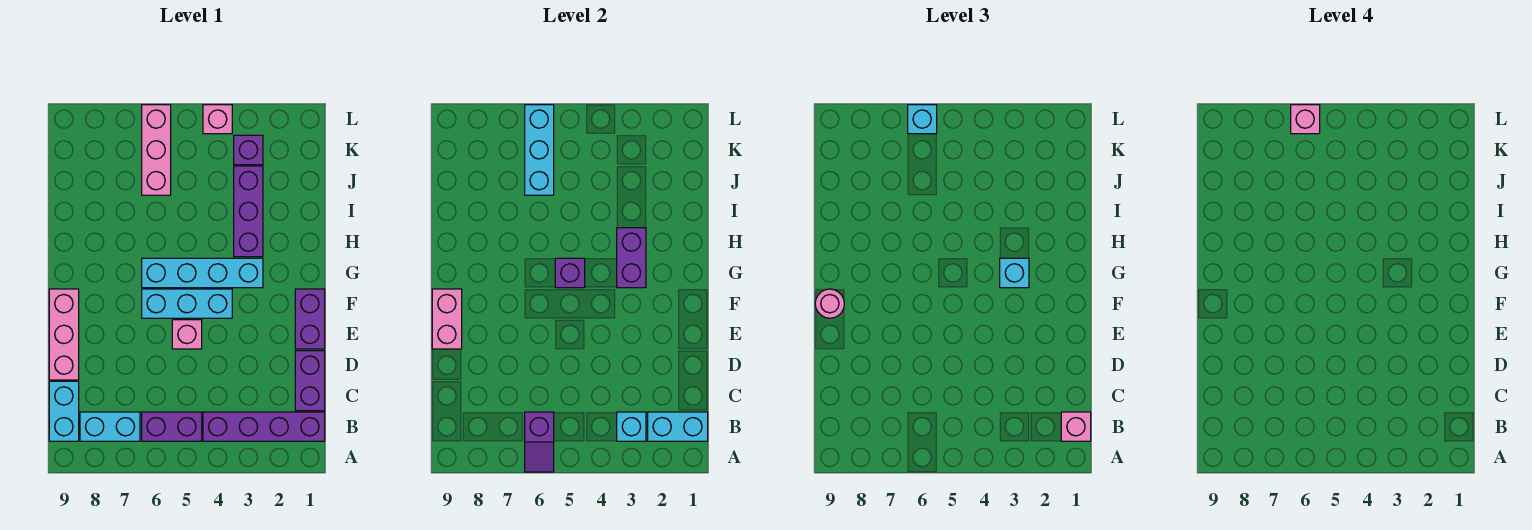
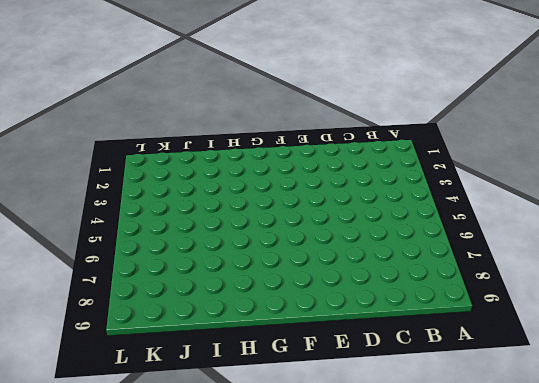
none -> purple 1x4 brick [203,412,325,441]
none -> purple 1x2 brick [142,412,202,441]
none -> cyan 1x2 brick [80,412,140,441]

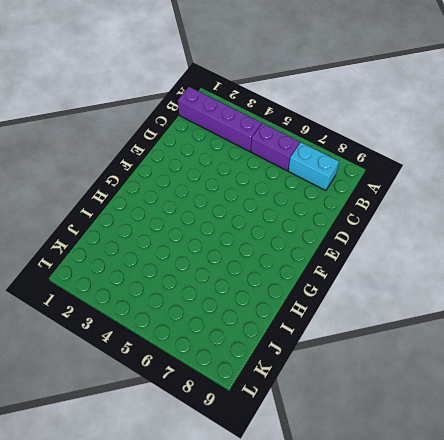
none -> cyan 1x2 brick [49,381,79,441]
none -> purple 1x2 brick [295,351,325,411]
none -> pink 1x3 brick [49,289,79,380]

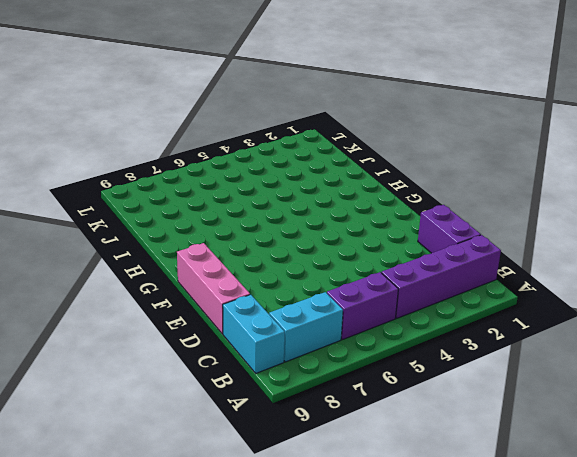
none -> purple 1x2 brick [295,289,325,349]
none -> pink 1x1 brick [172,320,202,349]
none -> cyan 1x3 brick [142,289,232,318]

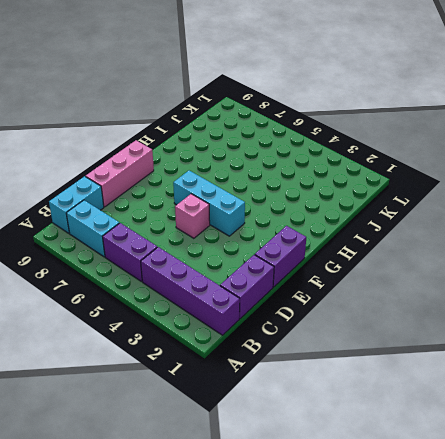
none -> cyan 1x4 brick [142,258,263,288]
none -> purple 1x3 brick [234,166,263,257]
none -> pink 1x3 brick [142,105,171,195]

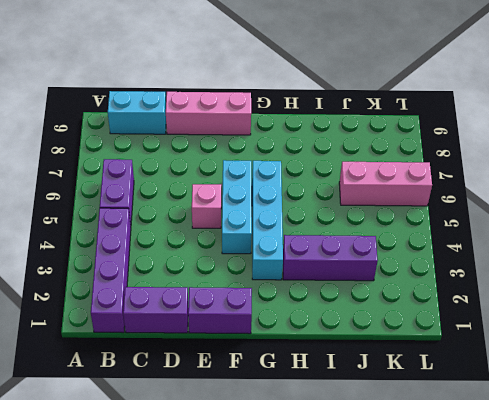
none -> cyan 1x2 brick [80,412,140,441]
none -> purple 1x1 brick [234,135,263,165]
none -> pink 1x1 brick [203,105,232,134]

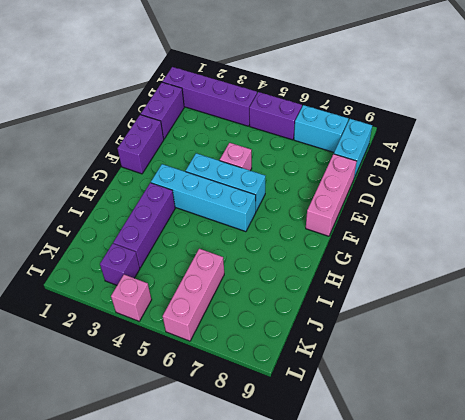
none -> purple 1x2 slope [525,412,554,472]
none -> cyan 1x2 brick [648,412,708,441]
none -> cyan 1x1 brick [617,412,646,441]

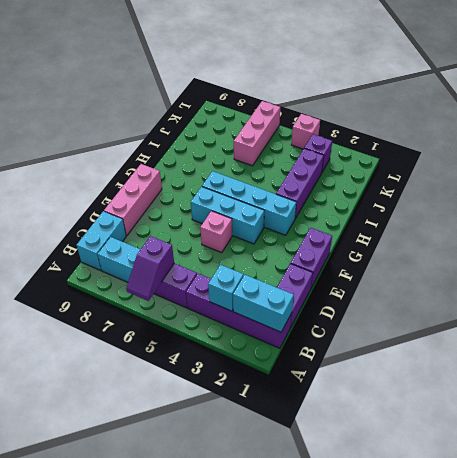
none -> pink 1x2 brick [432,289,462,349]
none -> purple 1x2 brick [617,228,646,288]
none -> purple 1x1 brick [555,258,585,288]

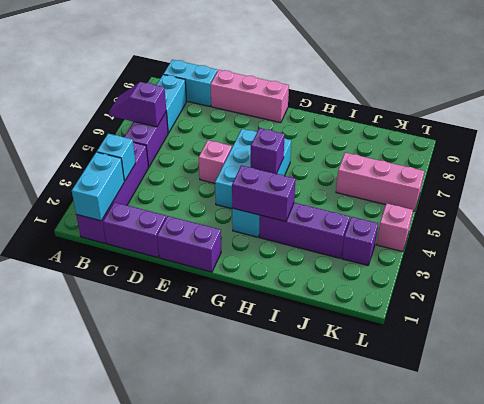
none -> pink 1x2 brick [432,289,462,349]
none -> cyan 1x3 brick [525,105,554,195]
none -> pink 1x1 brick [1061,412,1091,441]

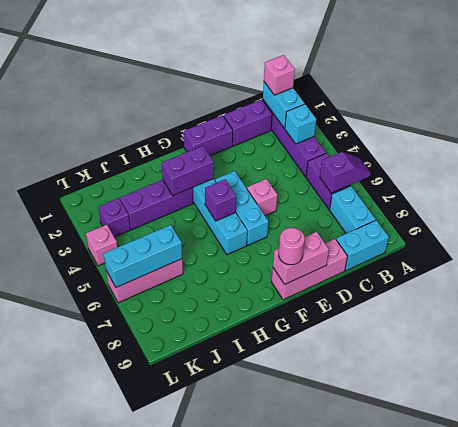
none -> cyan 1x1 brick [1000,258,1029,288]
none -> cyan 1x1 brick [908,105,937,134]
none -> pink 1x1 brick [1291,105,1320,134]

